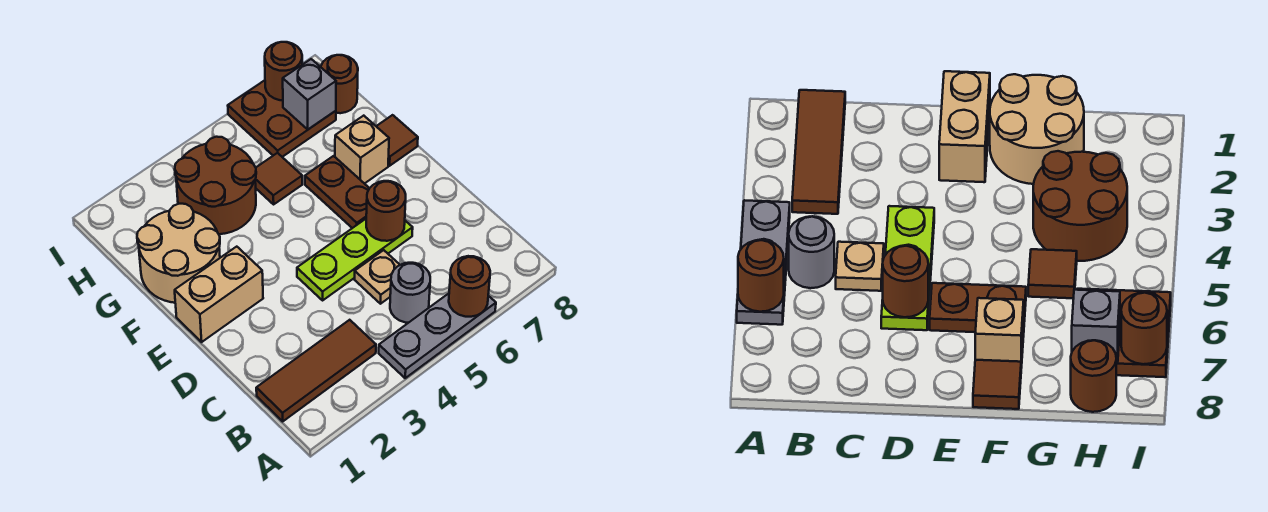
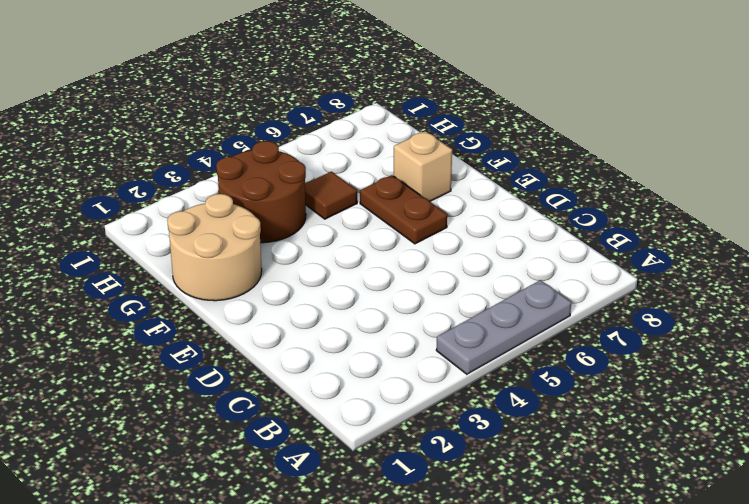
none -> brown 1x3 tile [256,320,376,421]
none -> grey 1x1 round brick [390,263,430,323]
none -> tan 1x1 plate [355,250,400,304]

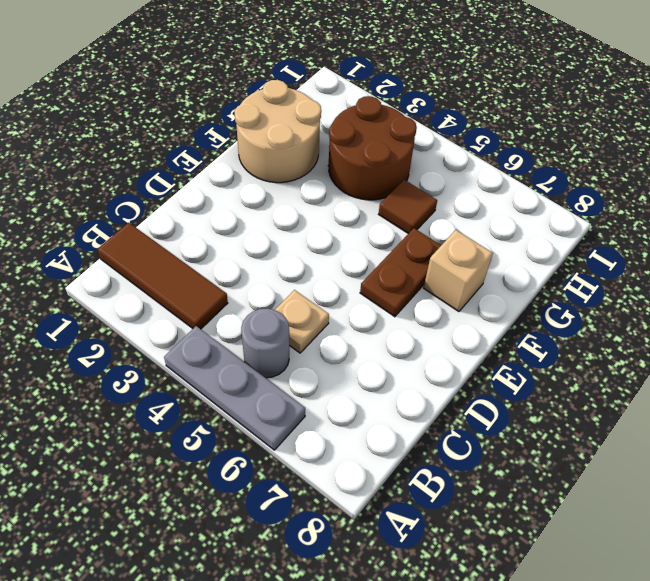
none -> lime 1x3 plate [297,219,413,300]
none -> tan 1x2 brick [175,247,263,342]
none -> brown 1x1 tile [376,115,418,166]

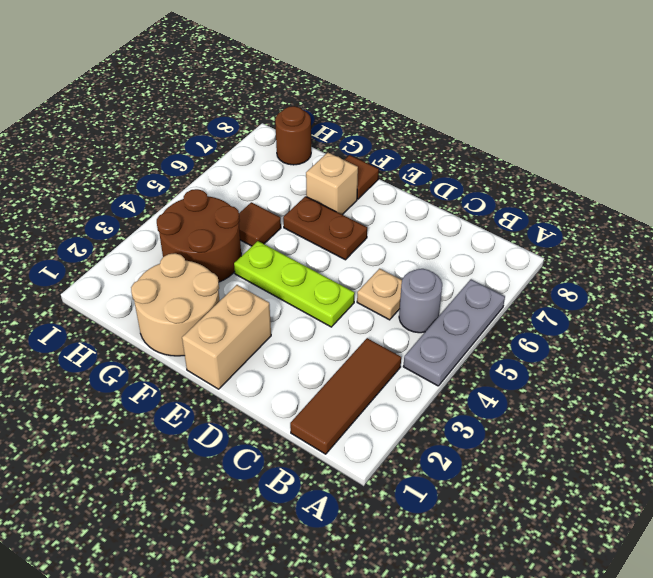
lime 1x3 plate [234,241,355,327] -> lime 1x3 plate turned to [297,219,413,300]
none -> brown 2x2 plate [228,80,336,157]
none -> brown 1x1 round brick [449,256,490,317]
none -> brown 1x1 round brick [366,181,406,241]

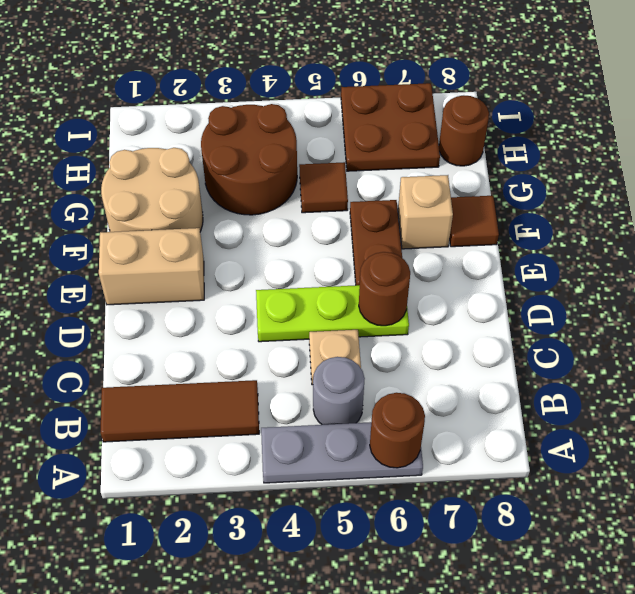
none -> grey 1x1 brick [283,59,336,129]
none -> brown 1x1 round brick [265,42,302,100]

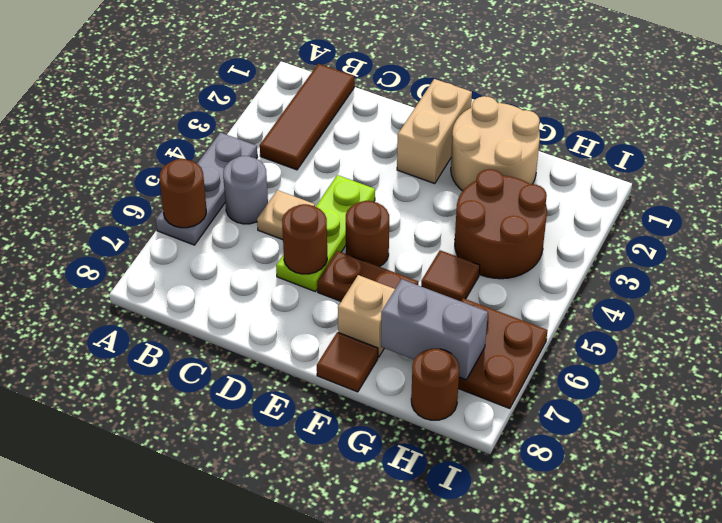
brown 1x1 round brick [346,201,389,267] -> brown 1x1 round brick moved to [265,42,302,100]
grey 1x2 brick [381,279,488,380] -> grey 1x1 brick [283,59,336,129]

